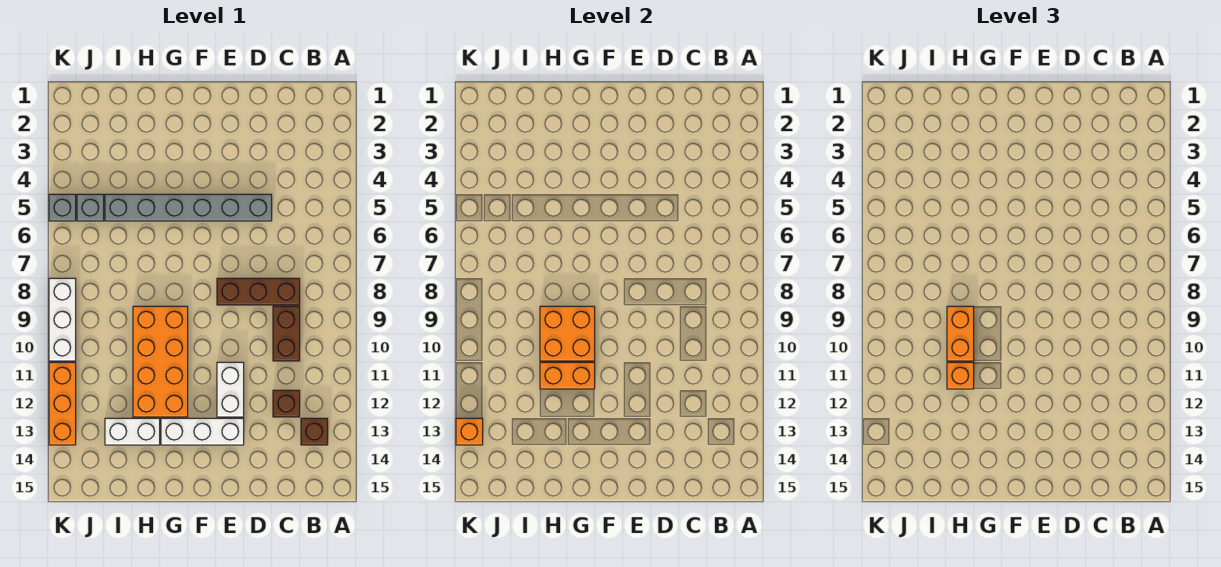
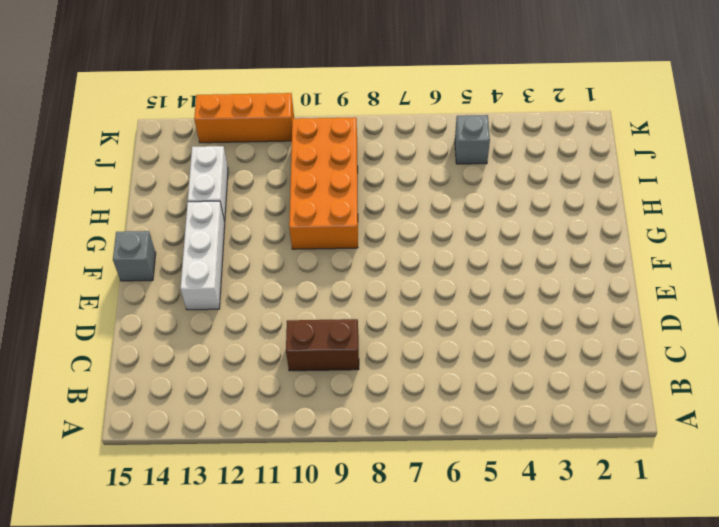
grey 1x1 brick [113,231,156,281] -> grey 1x1 brick moved to [49,194,76,221]
orange 2x4 brick [289,117,358,249] -> orange 2x4 brick turned to [133,306,188,417]
none -> brown 1x1 brick [301,418,328,445]
none -> brown 1x3 brick [217,278,300,305]
none -> brown 1x1 brick [273,390,300,417]

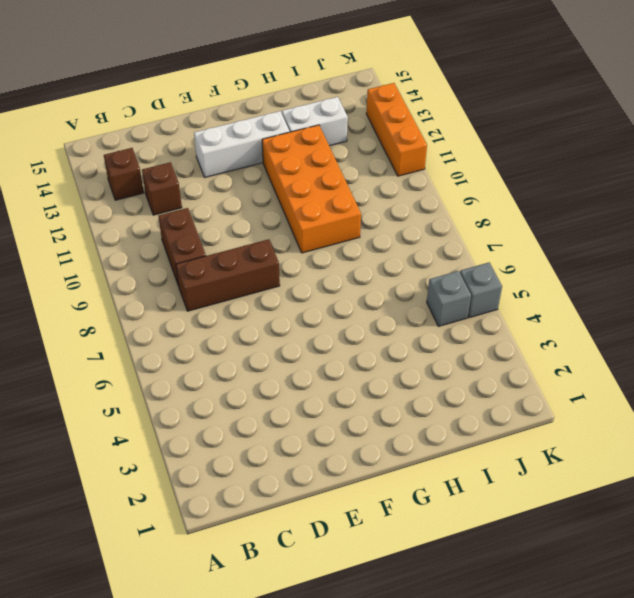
none -> grey 1x6 brick [105,194,272,221]
none -> white 1x2 brick [217,362,244,417]
none -> white 1x3 brick [49,278,76,361]

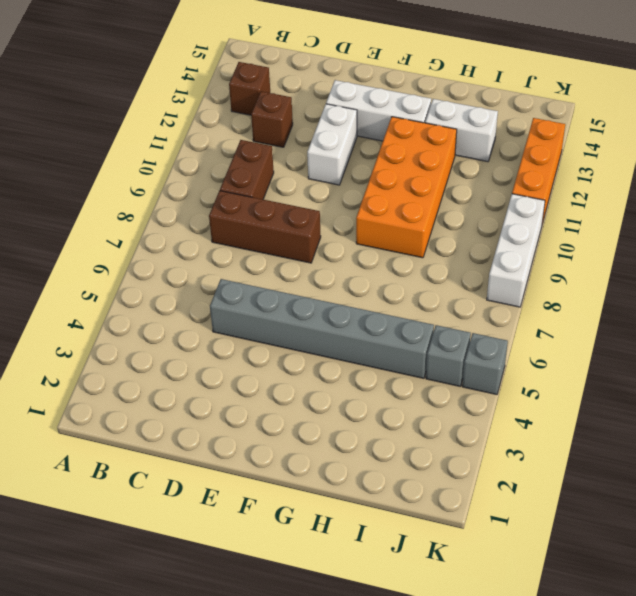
none -> orange 2x2 brick [540,306,595,361]
none -> orange 1x2 brick [540,362,595,389]
none -> orange 1x1 brick [456,418,483,445]

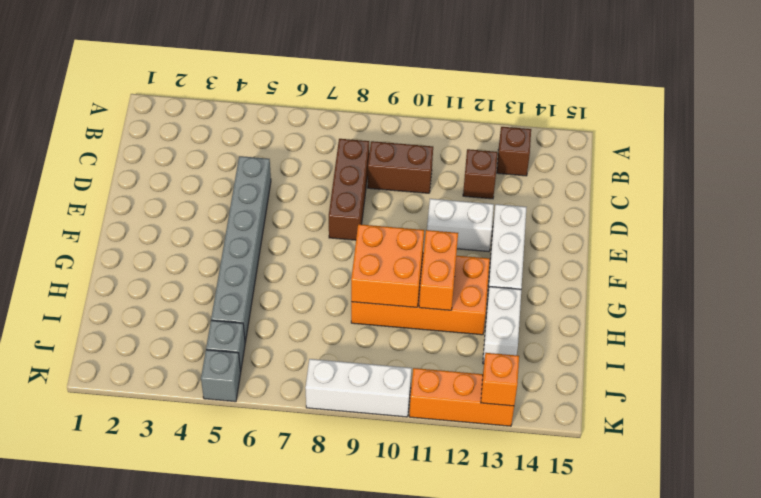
none -> orange 1x2 brick [947,306,974,361]
none -> orange 1x1 brick [947,362,974,389]

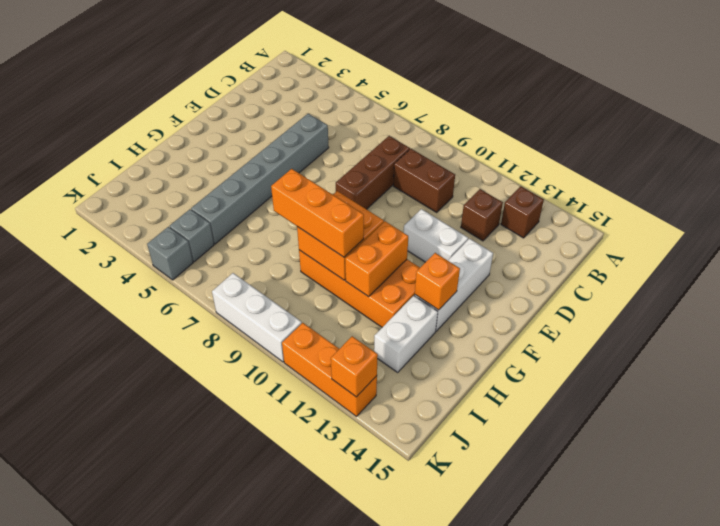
orange 1x1 brick [415,253,460,310] -> orange 1x1 brick moved to [947,362,974,389]
orange 1x3 brick [271,169,364,257] -> orange 1x2 brick [947,306,974,361]

